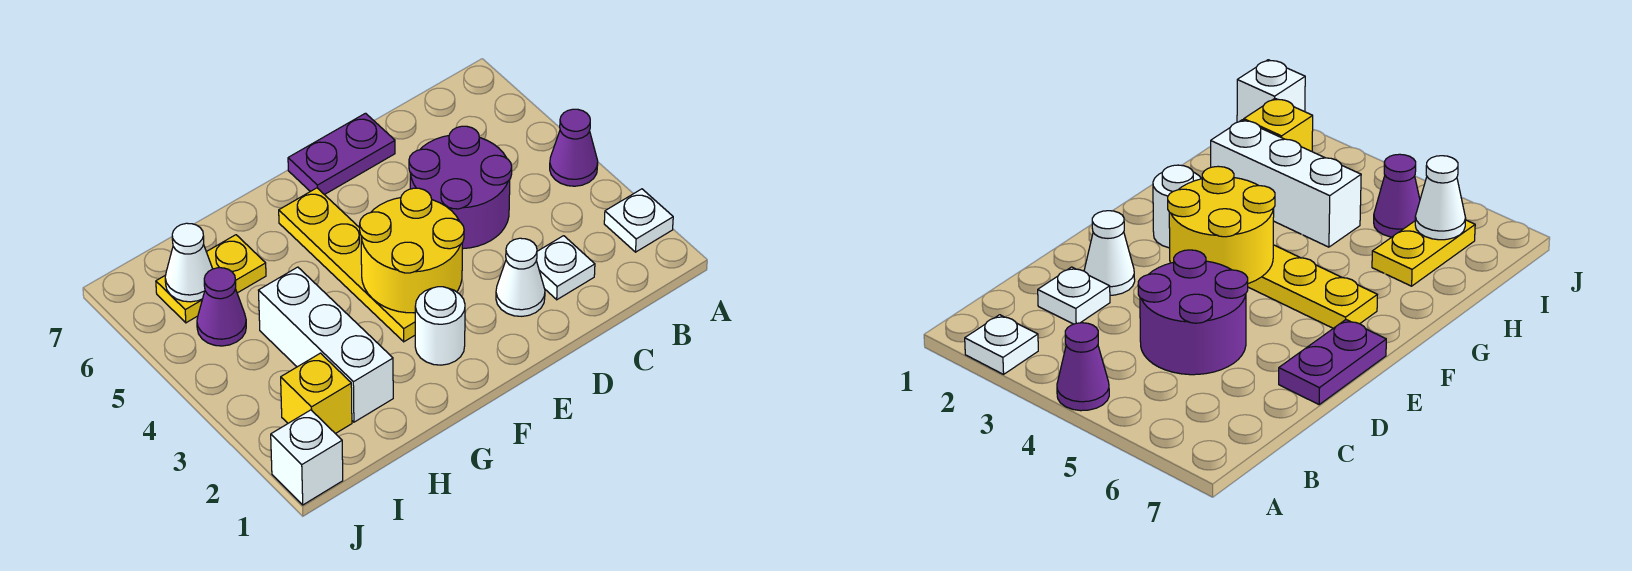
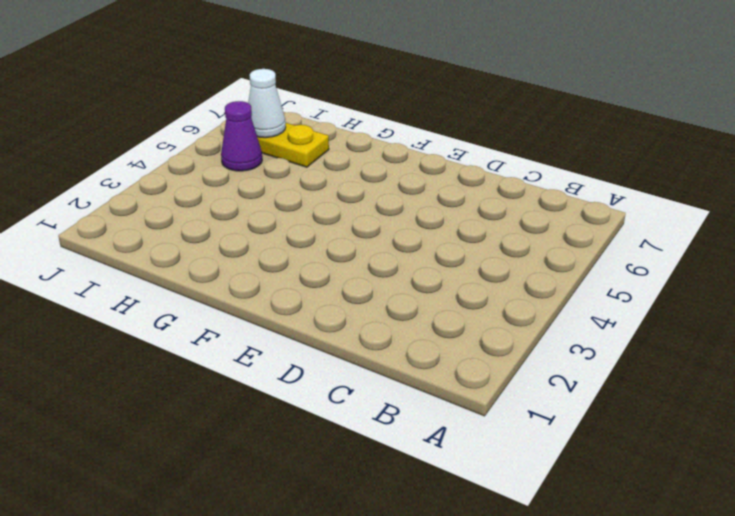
none -> white 1x1 plate [604,189,673,252]
none -> purple 1x1 cone [550,109,598,186]
none -> white 1x1 plate [536,236,595,300]

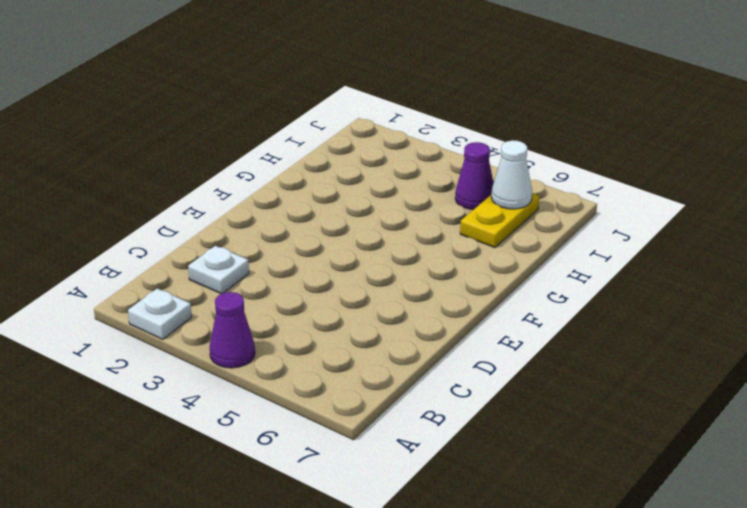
none -> purple 2x2 round brick [409,126,512,249]
none -> white 1x1 cone [496,238,545,316]
none -> purple 1x2 plate [288,113,395,195]

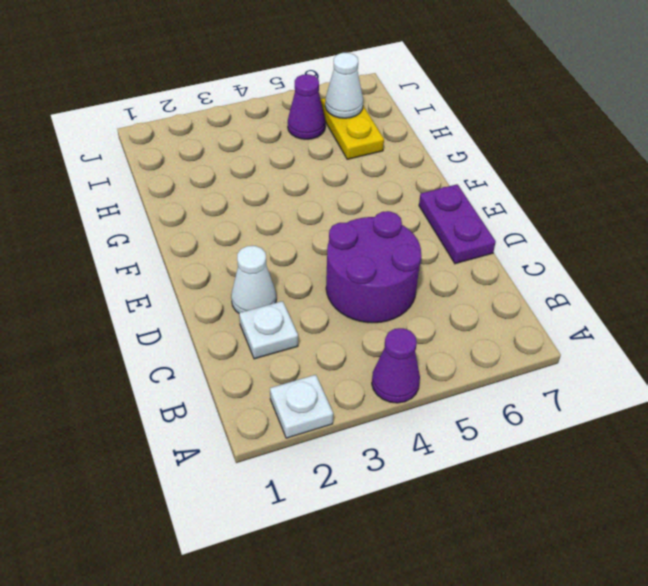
none -> white 1x1 round brick [415,287,465,365]
none -> yellow 1x4 plate [279,188,415,342]
none -> white 1x3 brick [258,267,393,422]

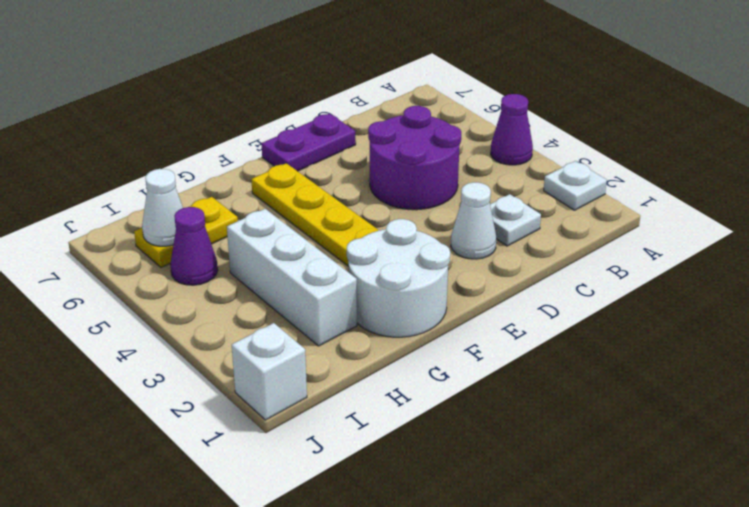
white 2x2 round brick [347,219,450,337] -> white 1x1 round brick [415,287,465,365]
none -> yellow 1x1 brick [281,353,352,434]
none -> yellow 2x2 round brick [360,188,464,313]

